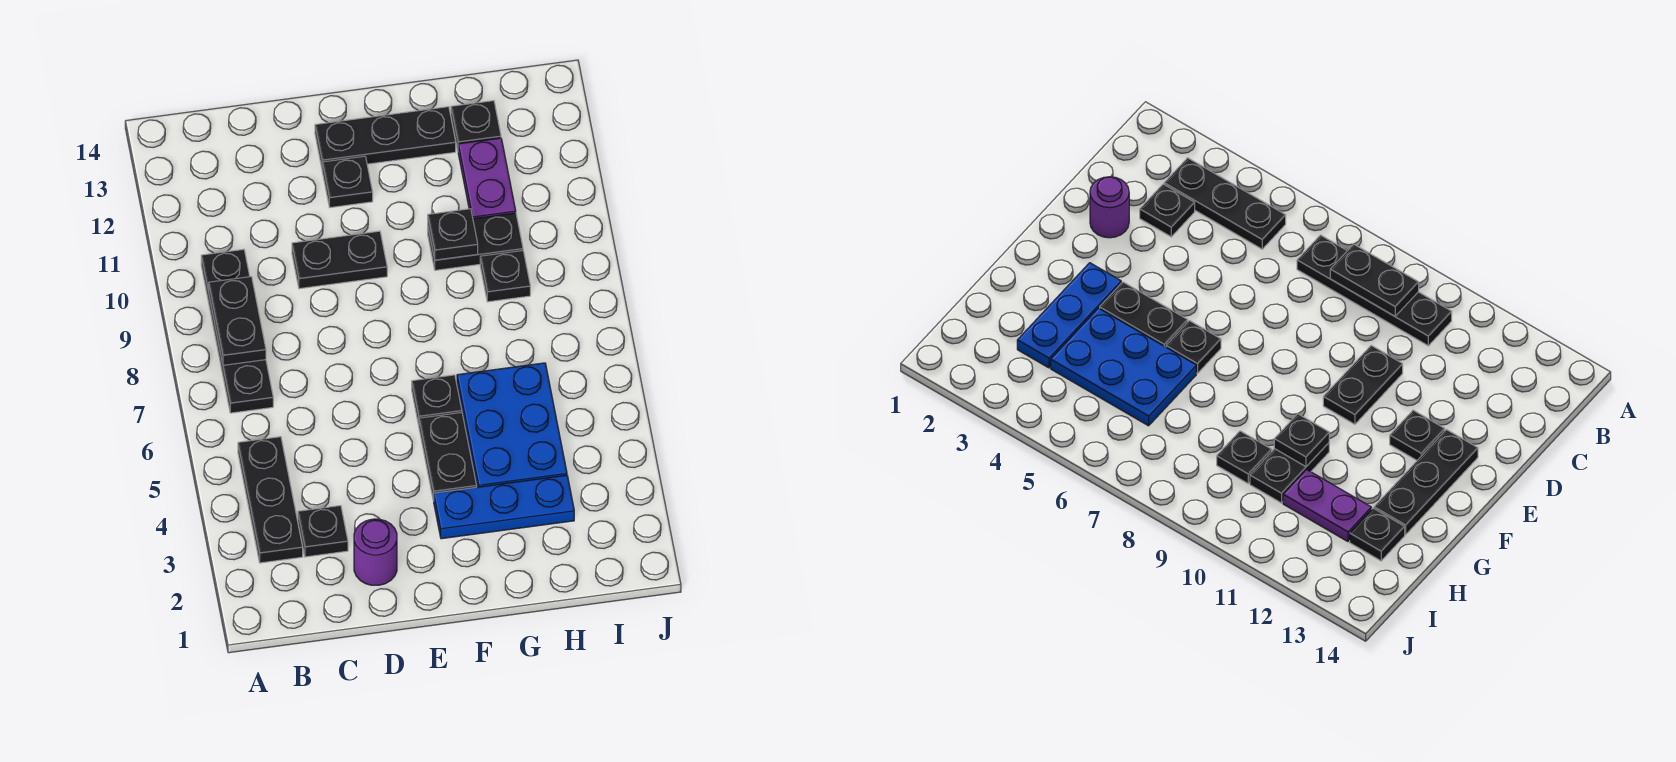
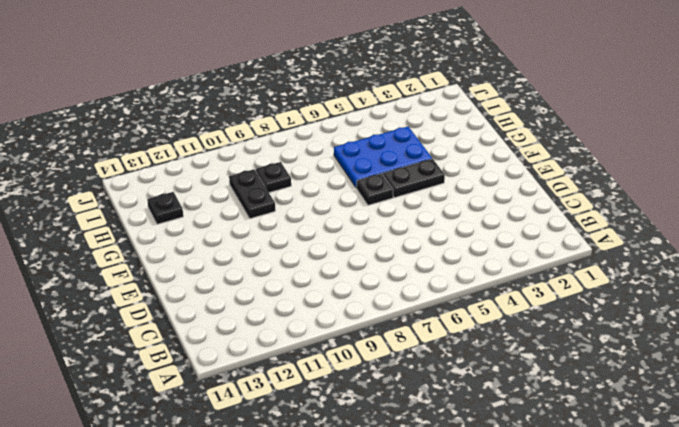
none -> black 1x3 plate [238,437,303,563]
none -> black 1x4 plate [201,249,273,413]
none -> black 1x1 plate [298,506,348,557]

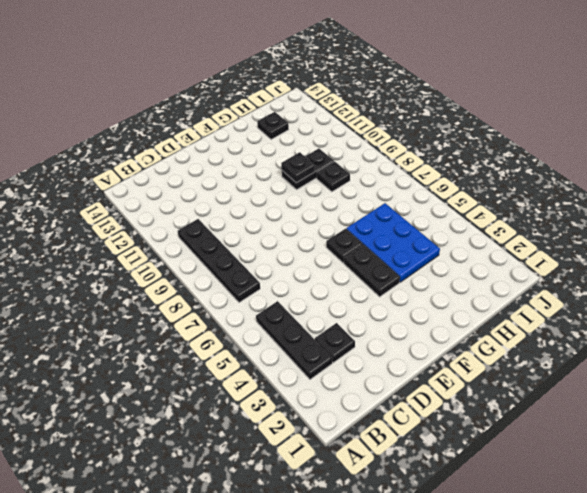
none -> purple 1x1 round brick [354,519,397,585]
none -> black 1x2 plate [292,231,387,289]
none -> black 1x1 plate [322,156,373,208]

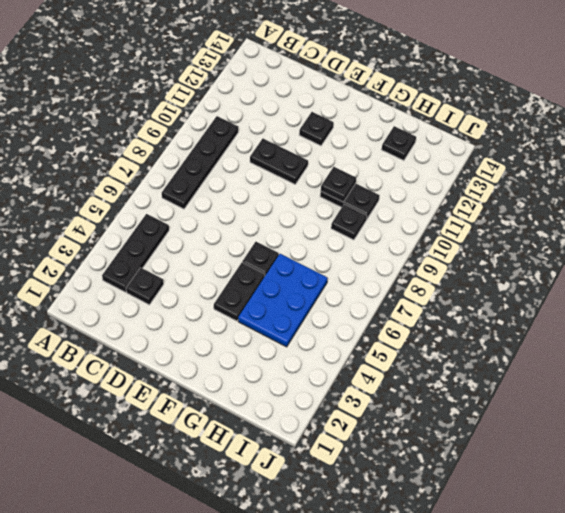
none -> purple 1x1 round brick [354,519,397,585]
none -> black 1x3 plate [315,107,456,167]
none -> blue 1x3 plate [434,475,574,539]

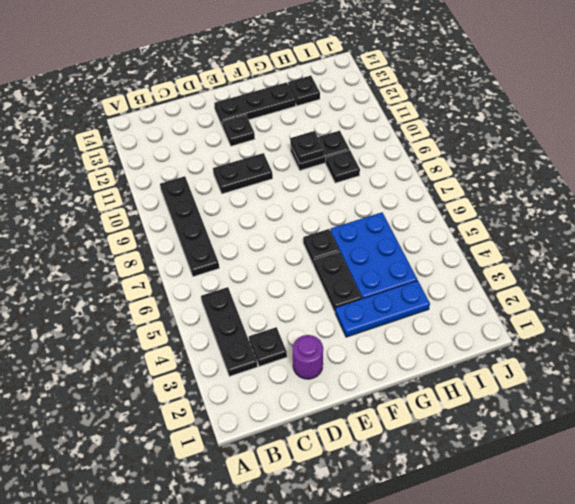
none -> purple 1x2 plate [458,138,516,219]
none -> black 1x2 plate [209,277,266,365]

